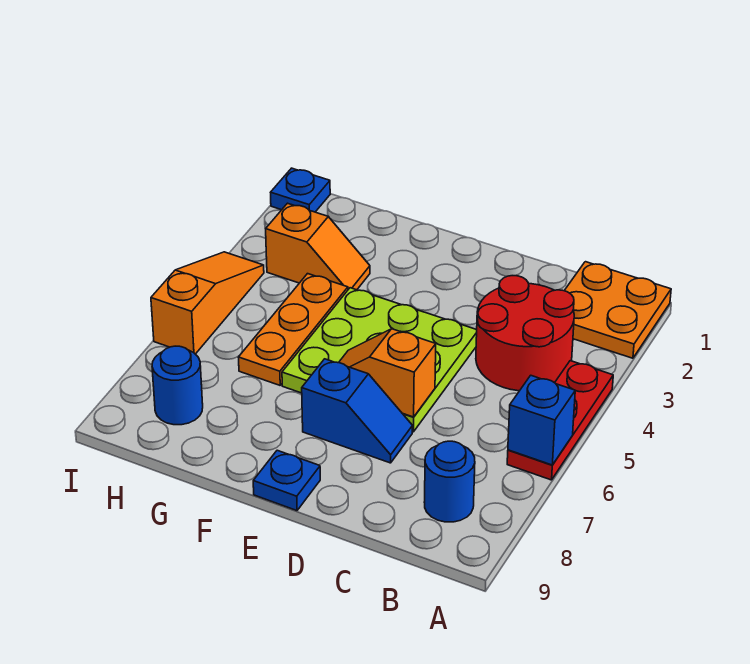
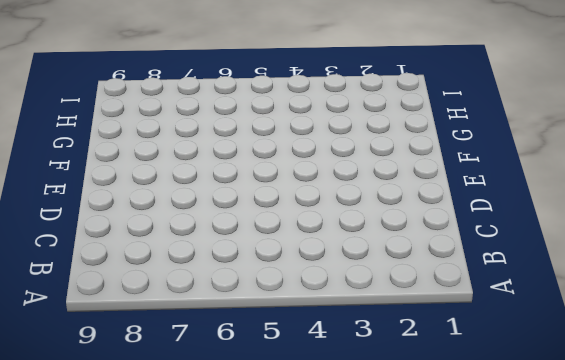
none -> orange 2x2 plate [564,262,671,358]
none -> red 1x3 plate [507,361,613,480]
none -> red 2x2 round brick [476,276,574,391]

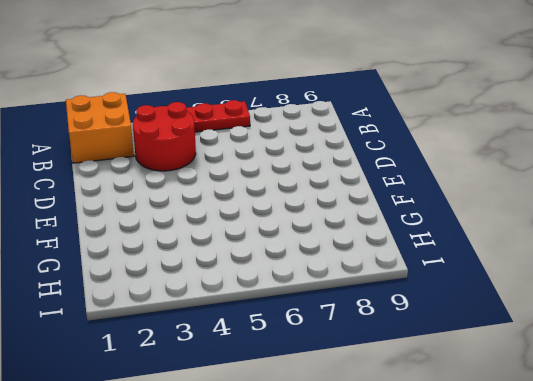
orange 2x2 brick [66,92,134,163] -> orange 2x2 plate [564,262,671,358]
none -> blue 1x1 round brick [424,441,475,522]
none -> lime 3x3 plate [282,288,477,432]
none -> blue 1x2 slope [302,359,412,463]

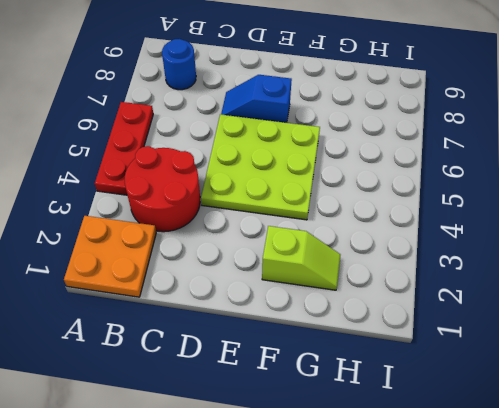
lime 1x2 slope [262,226,340,290] -> none
none -> blue 1x1 plate [253,450,320,511]
none -> orange 1x2 slope [266,203,370,290]
none -> orange 1x3 plate [238,274,348,385]

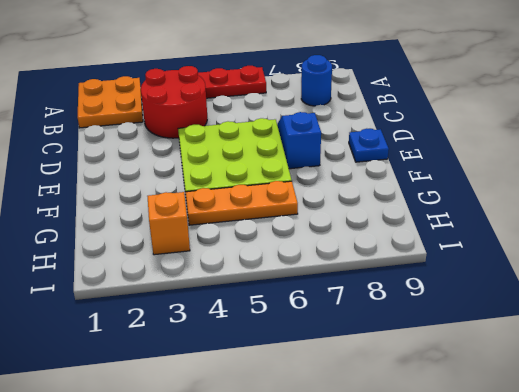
none -> blue 1x1 round brick [152,346,203,425]
none -> blue 1x1 plate [271,168,330,212]
none -> orange 1x3 slope [151,252,264,354]

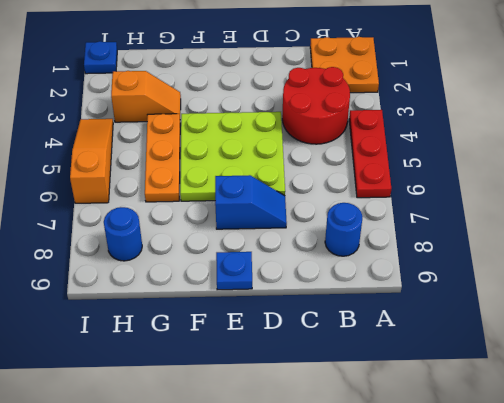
none -> blue 1x1 brick [508,375,575,465]
none -> orange 1x2 slope [339,329,436,417]

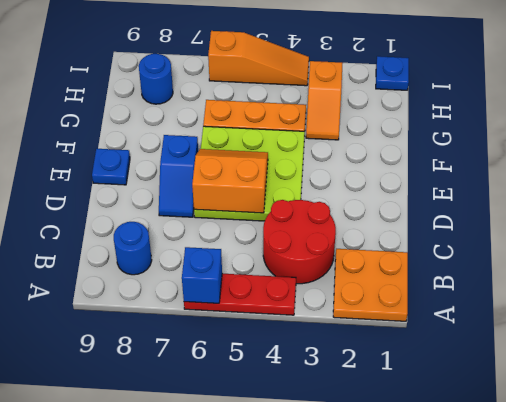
orange 2x2 slope [192,149,268,213] -> orange 1x2 slope [339,329,436,417]

